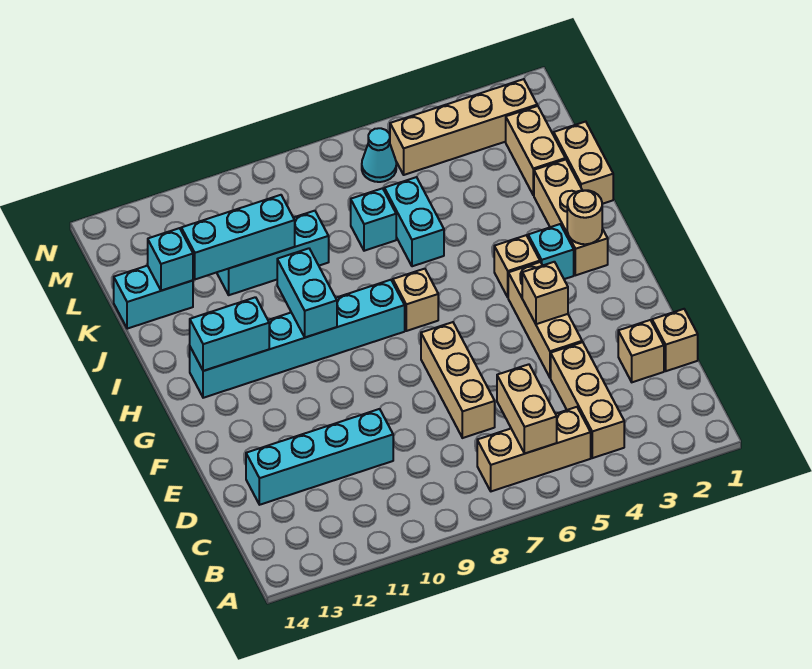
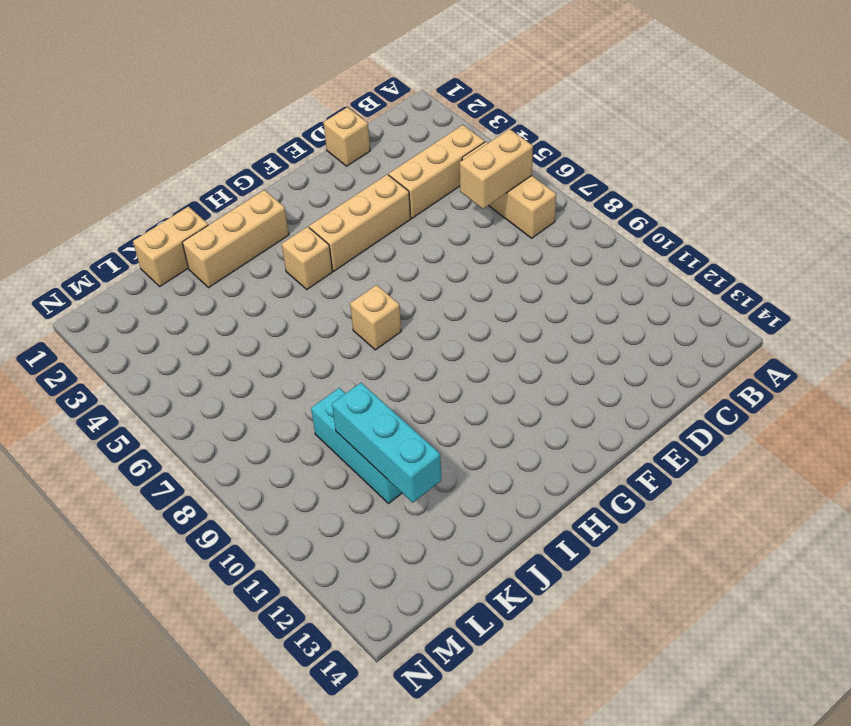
none -> tan 1x1 brick [618,320,664,382]
none -> tan 1x3 brick [421,322,495,438]
none -> cyan 1x4 brick [246,409,393,505]

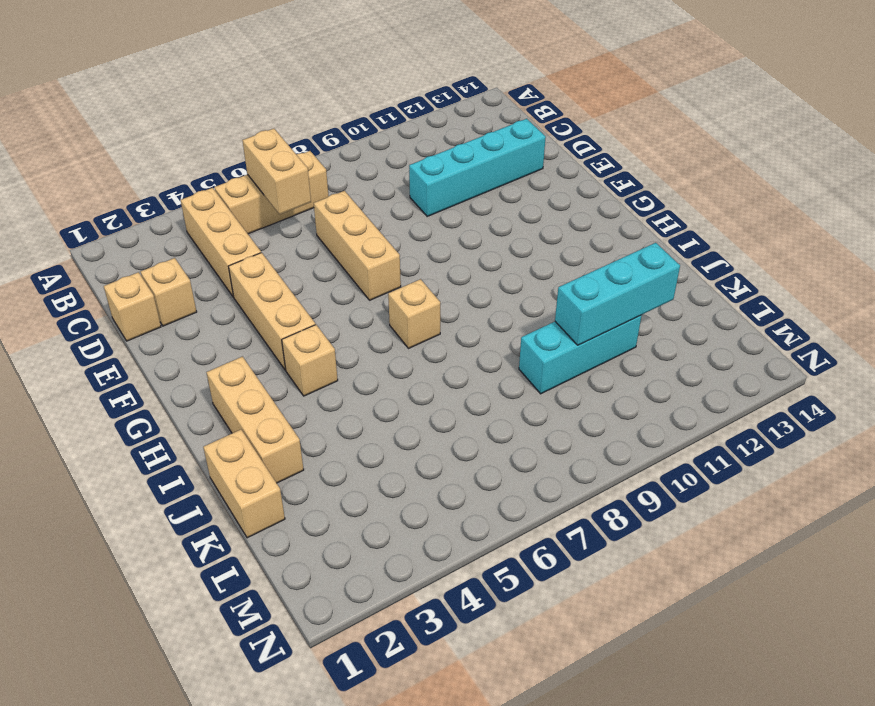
none -> cyan 1x1 brick [528,224,574,279]
none -> cyan 1x6 brick [190,280,405,398]
none -> cyan 1x2 brick [384,177,444,266]

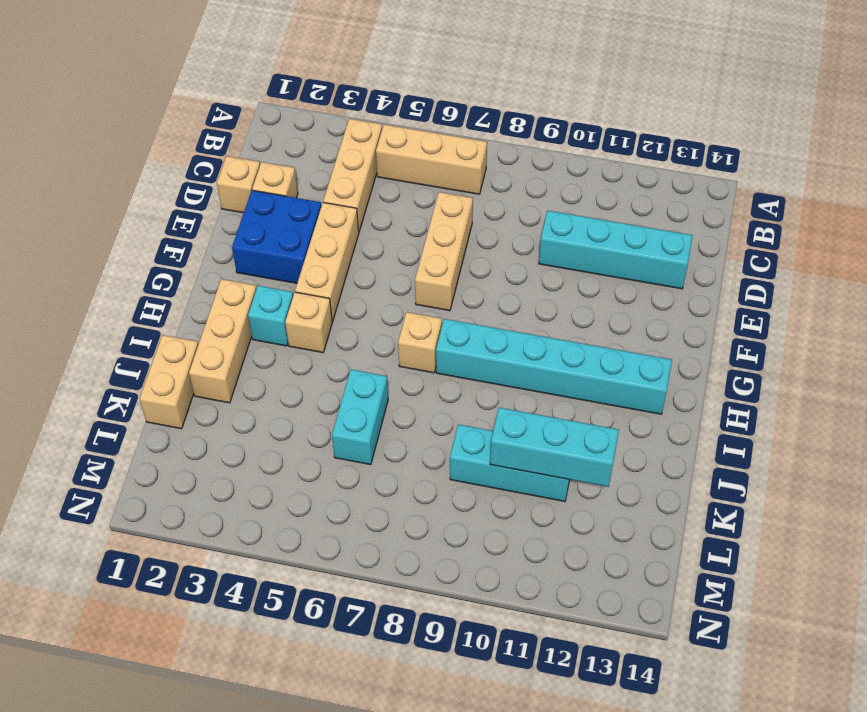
blue 2x2 brick [232,190,321,283] -> none
none -> tan 1x2 brick [506,106,565,195]
none -> cyan 1x1 brick [351,188,396,251]
none -> cyan 1x2 brick [114,266,193,329]

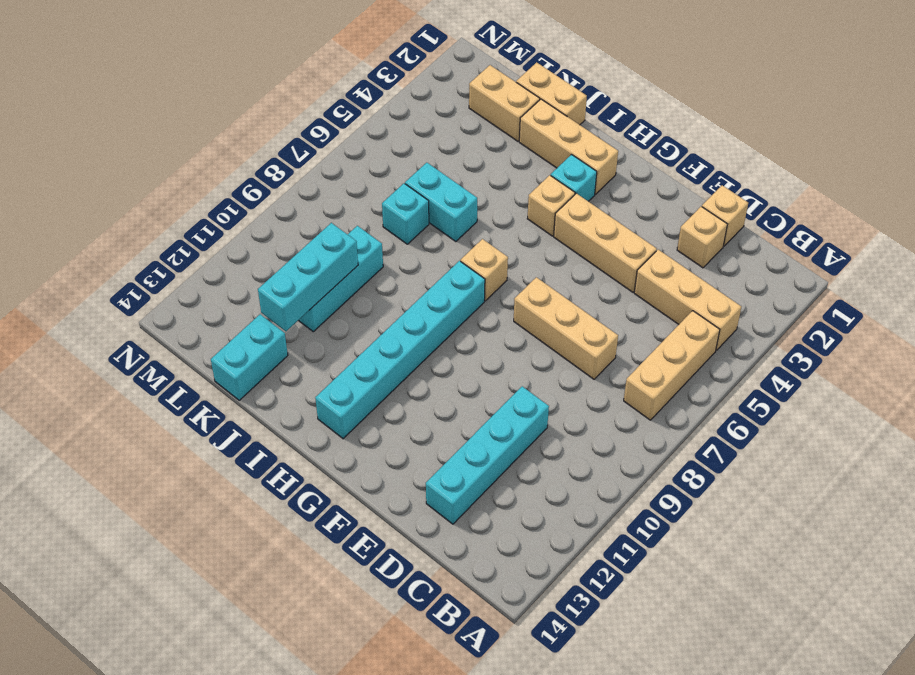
none -> tan 1x4 brick [390,79,537,175]
none -> cyan 1x1 cone [362,128,396,182]
none -> tan 1x2 brick [497,364,557,454]

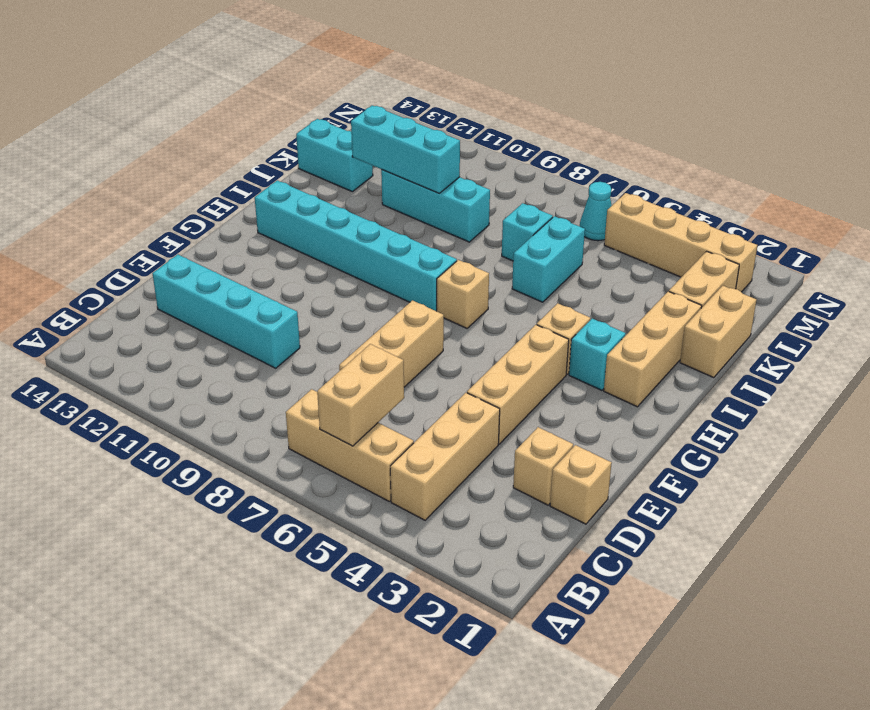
none -> tan 1x1 brick [522,262,568,324]
none -> tan 1x1 round brick [567,190,602,244]
none -> cyan 1x2 brick [277,248,337,337]

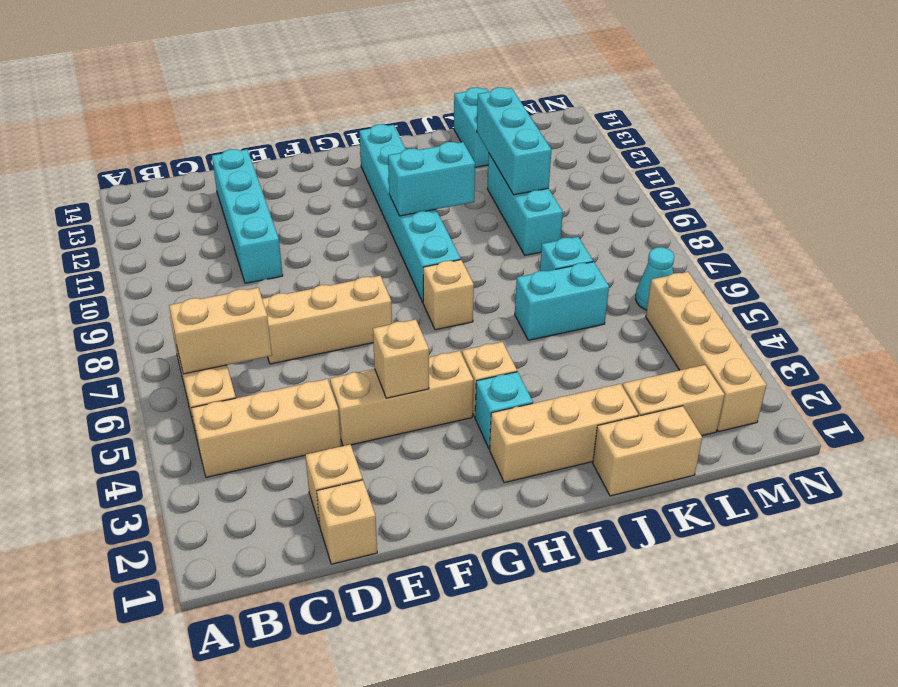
none -> tan 1x1 round brick [567,190,602,244]
none -> cyan 1x2 brick [190,297,269,371]
none -> cyan 1x1 brick [148,228,193,291]

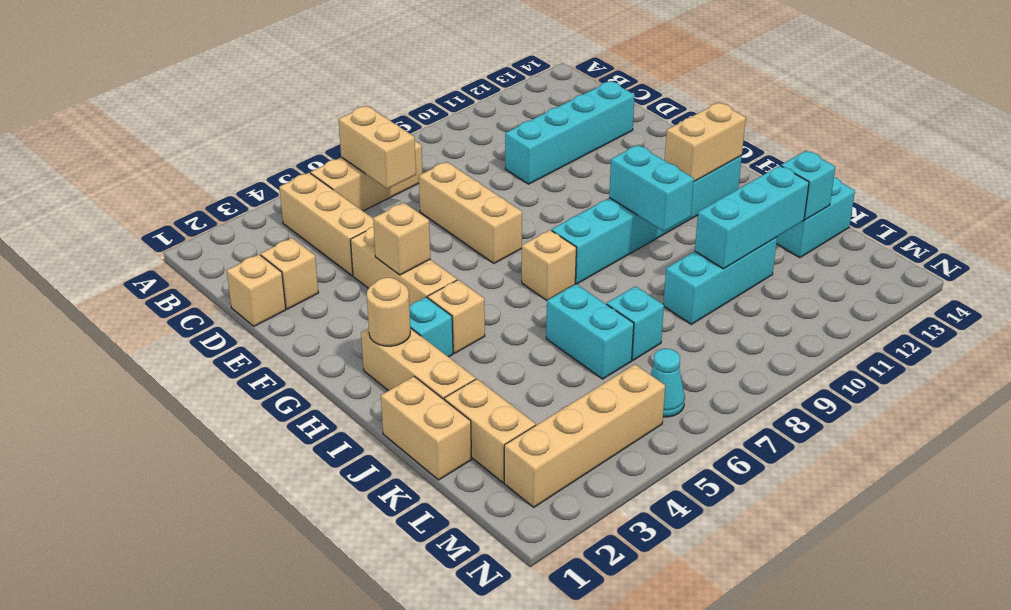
tan 1x2 brick [665,103,746,182] -> cyan 1x2 brick [190,297,269,371]

